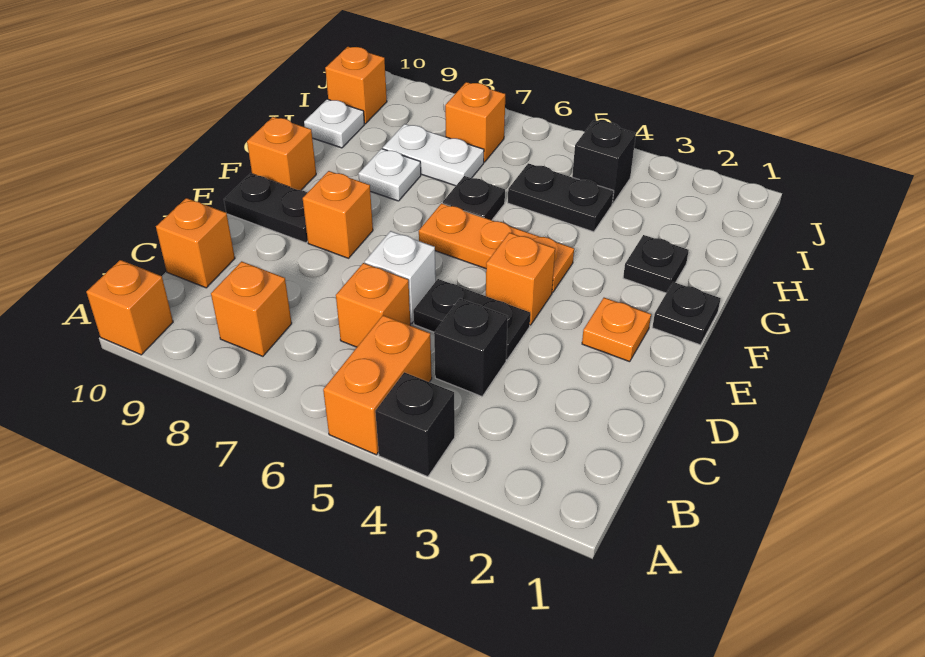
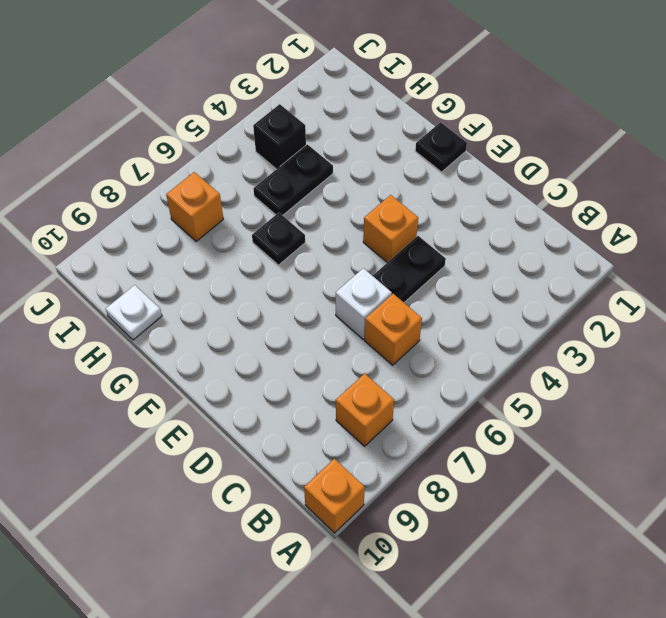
none -> black 1x1 brick [375,372,455,477]
none -> orange 1x2 brick [323,315,432,455]
none -> black 1x1 brick [434,299,508,396]

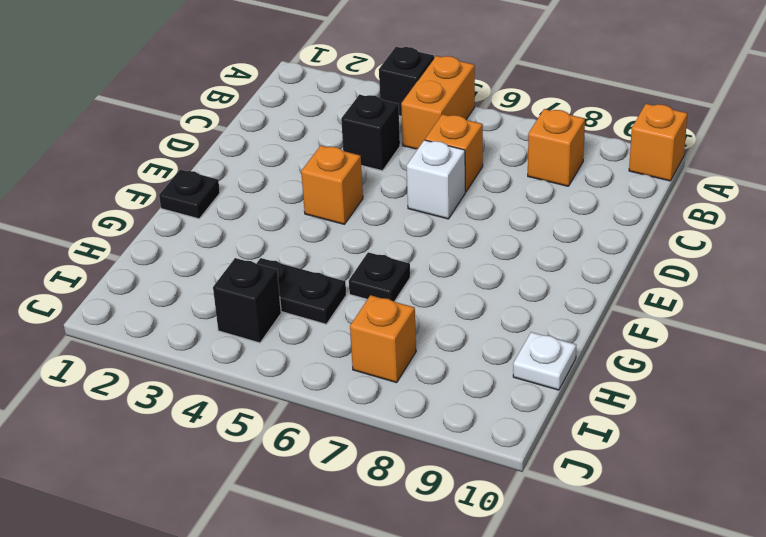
none -> orange 1x1 brick [156,198,235,288]
none -> black 1x2 plate [413,279,530,360]
none -> orange 1x1 plate [582,298,651,362]

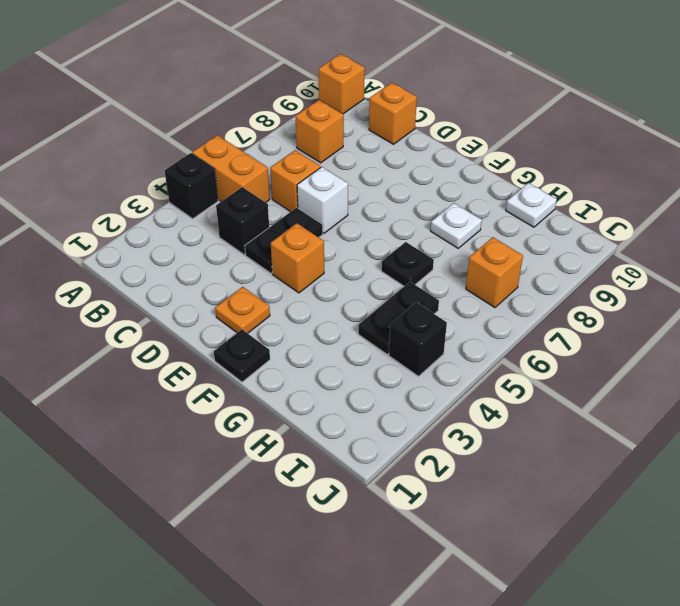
none -> orange 1x1 brick [303,171,373,258]
none -> black 1x2 plate [224,173,308,243]
none -> orange 1x3 plate [419,203,574,292]

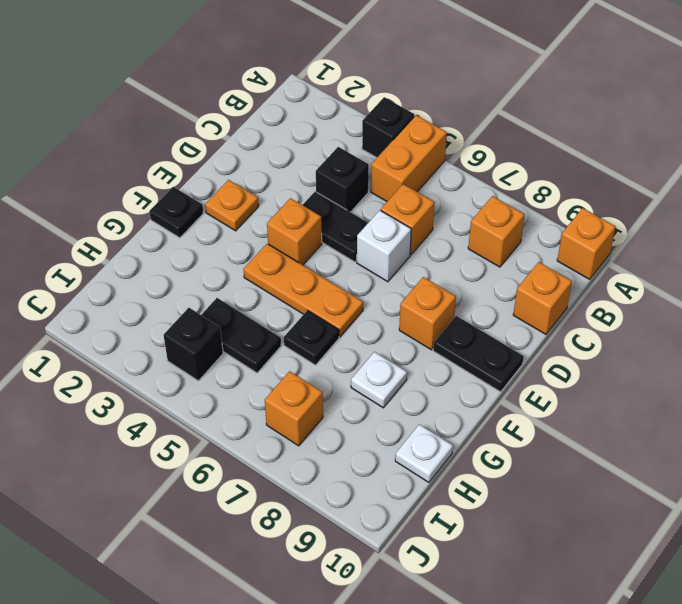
none -> orange 1x1 brick [247,117,316,190]
none -> black 1x1 plate [623,235,689,293]
none -> white 1x2 plate [383,124,484,186]

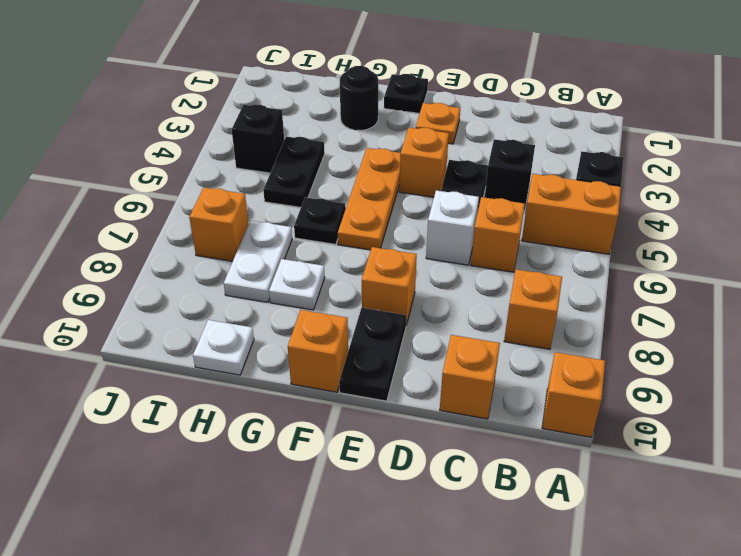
black 1x1 round brick [340,66,378,131] -> black 1x1 plate [623,235,689,293]
none -> orange 1x1 brick [325,47,387,124]

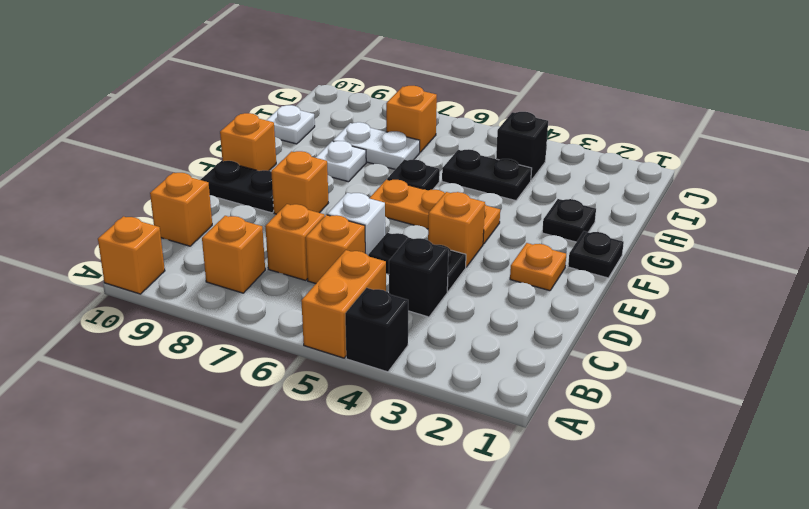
orange 1x1 brick [265,204,325,280] -> orange 1x1 brick moved to [325,47,387,124]

